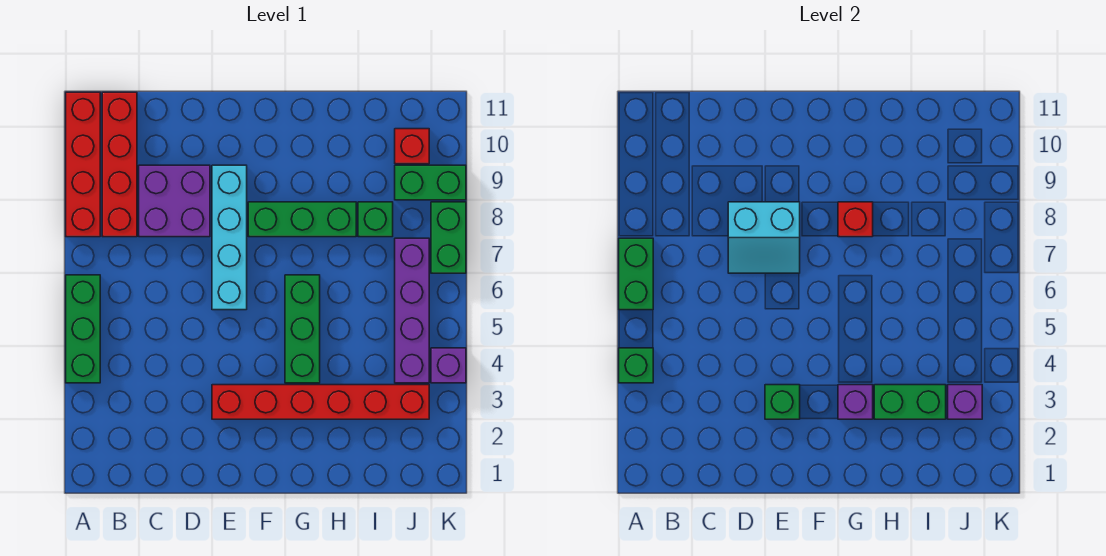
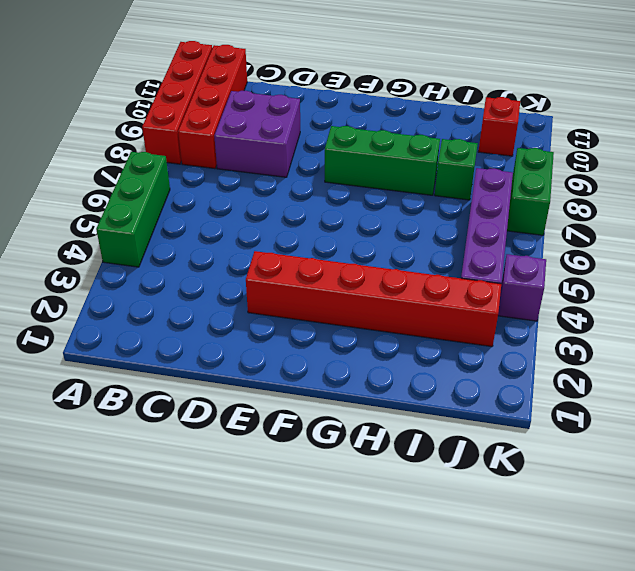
none -> cyan 1x4 brick [212,165,247,310]
none -> green 1x3 brick [285,275,320,383]
none -> green 1x2 brick [395,165,466,200]

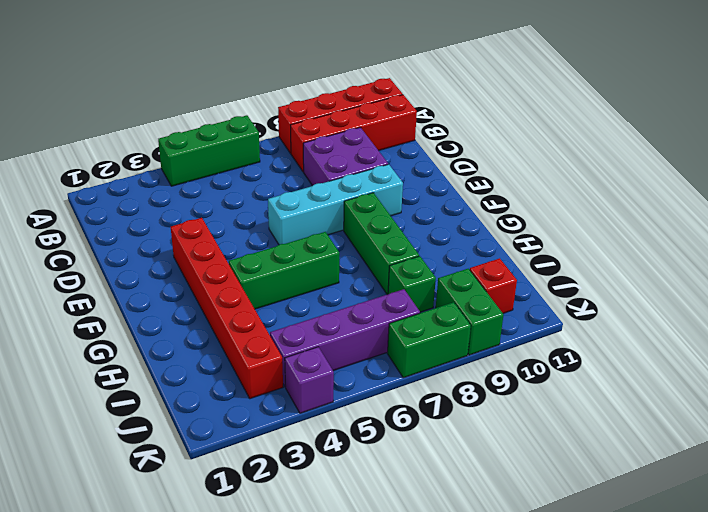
none -> green 1x1 brick [619,348,653,383]
none -> green 1x2 brick [619,238,653,310]
none -> cyan 2x2 slope [728,202,800,273]

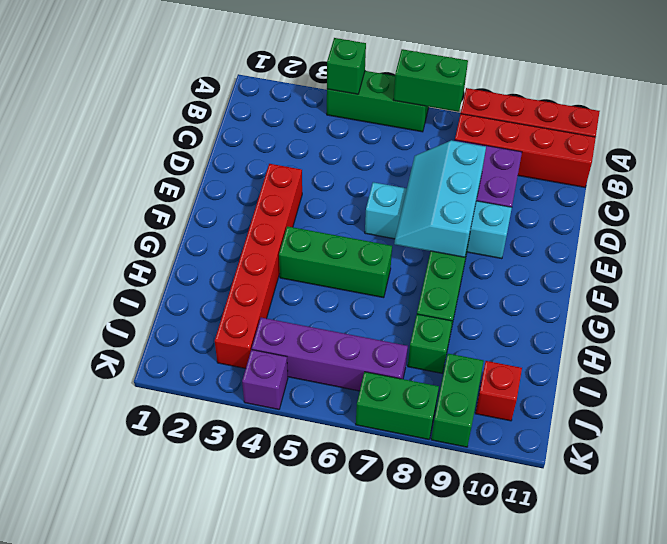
cyan 2x3 slope [394,141,486,257] -> cyan 2x2 slope [728,202,800,273]
none -> green 1x1 brick [765,385,800,419]
none -> purple 1x1 brick [838,385,873,419]
none -> red 1x1 brick [838,202,873,237]

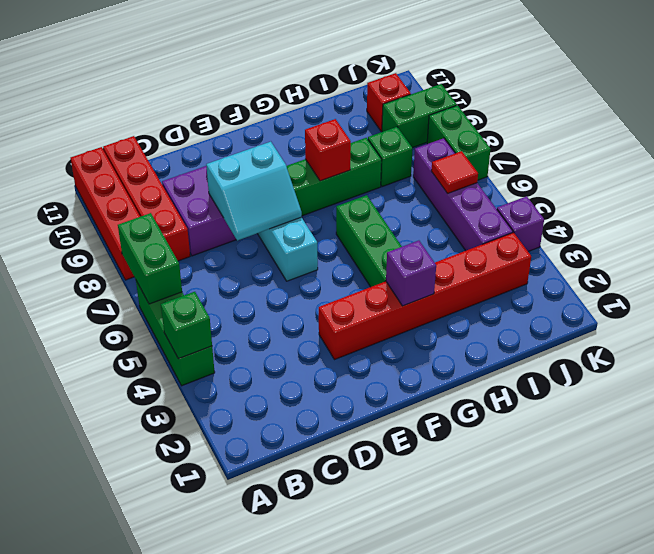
red 1x1 tile [431,151,478,193] -> none
none -> green 1x1 brick [765,385,800,419]
none -> green 1x2 brick [874,385,946,419]
none -> purple 1x1 brick [948,385,982,419]

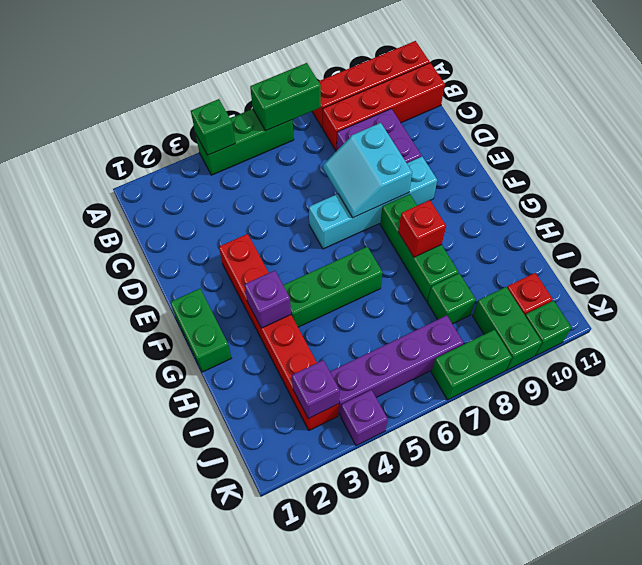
green 1x2 brick [170,289,231,372] -> green 1x2 brick moved to [874,385,946,419]
green 1x1 brick [525,301,572,356] -> green 1x1 brick moved to [765,385,800,419]

